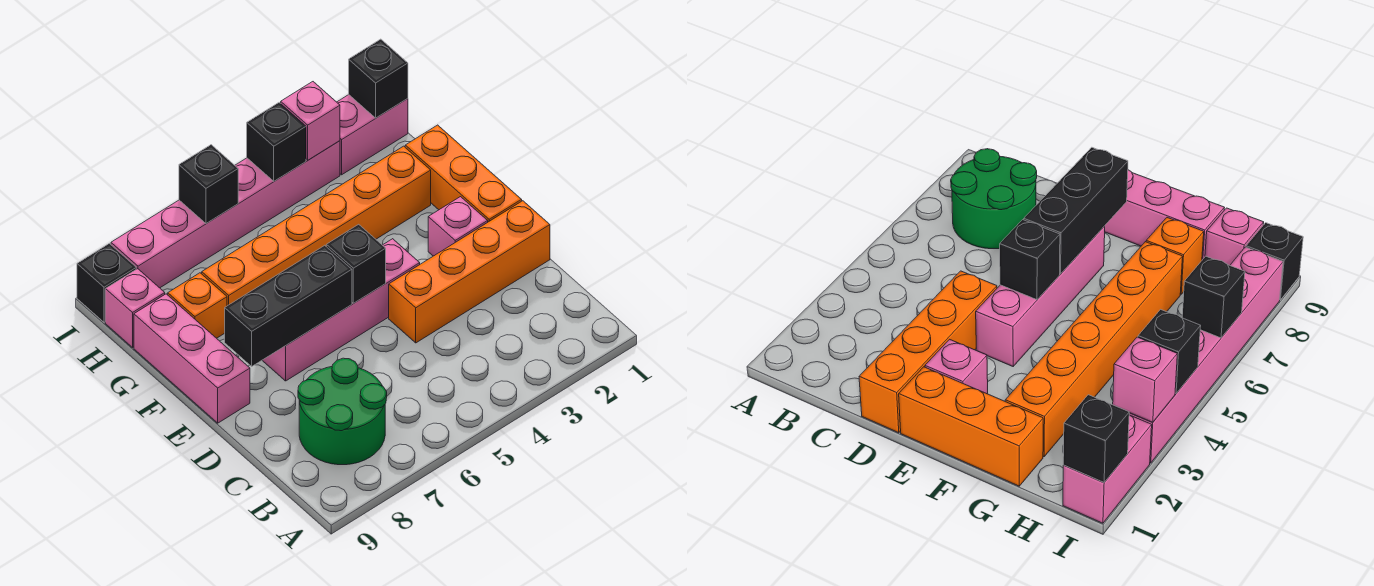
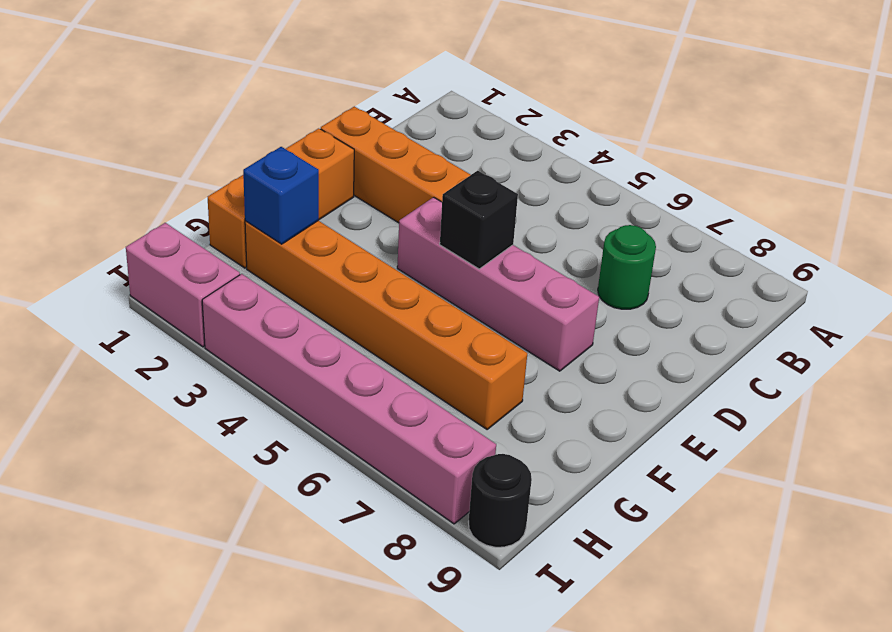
green 1x1 round brick [598,225,656,309] -> green 2x2 round brick [298,358,387,465]
blue 1x1 brick [243,147,319,244] -> none
black 1x1 round brick [469,454,532,547] -> black 1x1 brick [77,243,136,322]
none -> pink 1x1 brick [428,197,488,256]
none -> pink 1x3 brick [134,294,250,423]
none -> orange 1x1 brick [168,273,227,338]

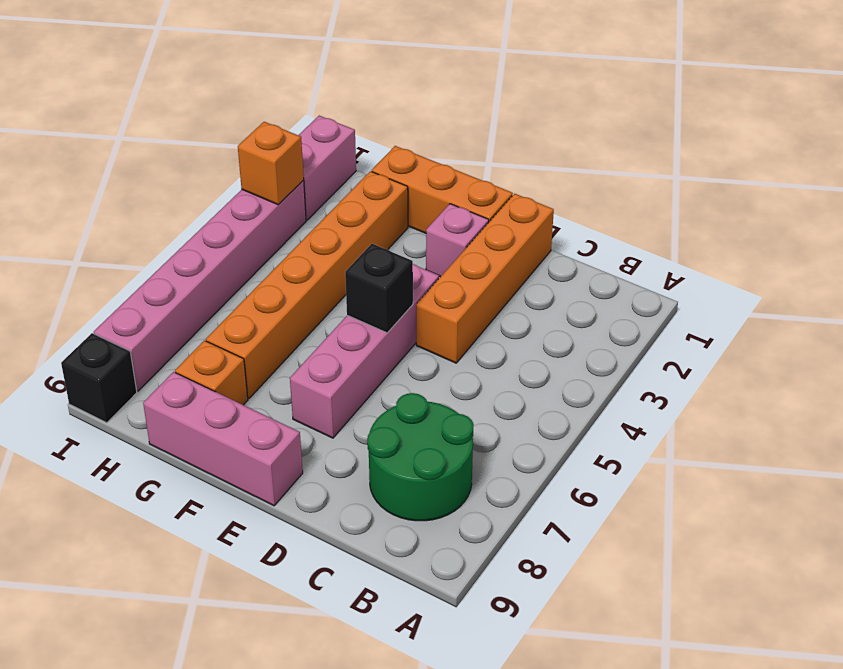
orange 1x1 brick [238,122,304,205] -> pink 1x1 brick [281,82,340,160]
none -> pink 1x1 brick [105,269,165,347]
none -> black 1x3 brick [225,245,352,366]
none -> black 1x1 brick [349,39,408,118]

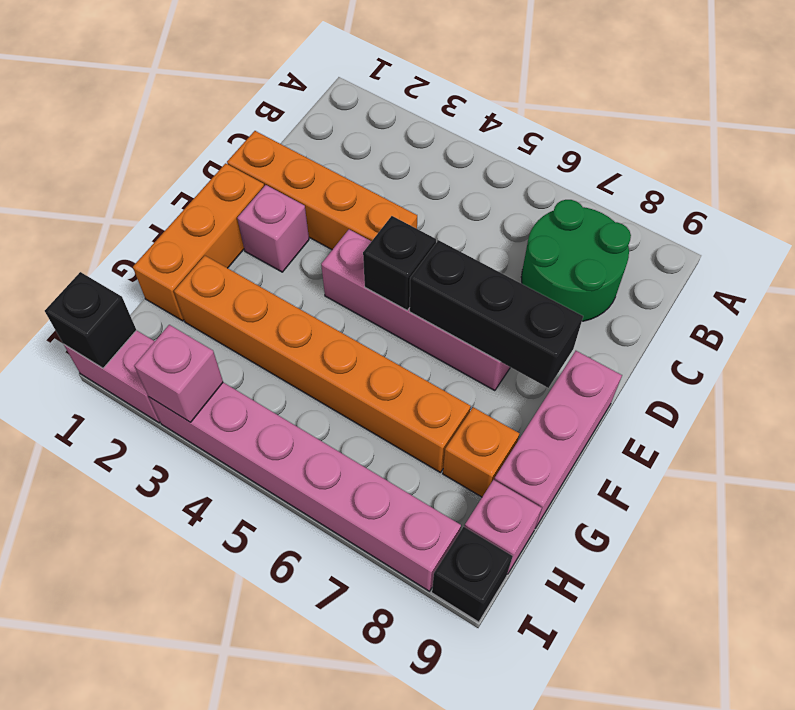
none -> black 1x1 brick [247,103,306,181]
none -> black 1x1 brick [179,145,238,224]

